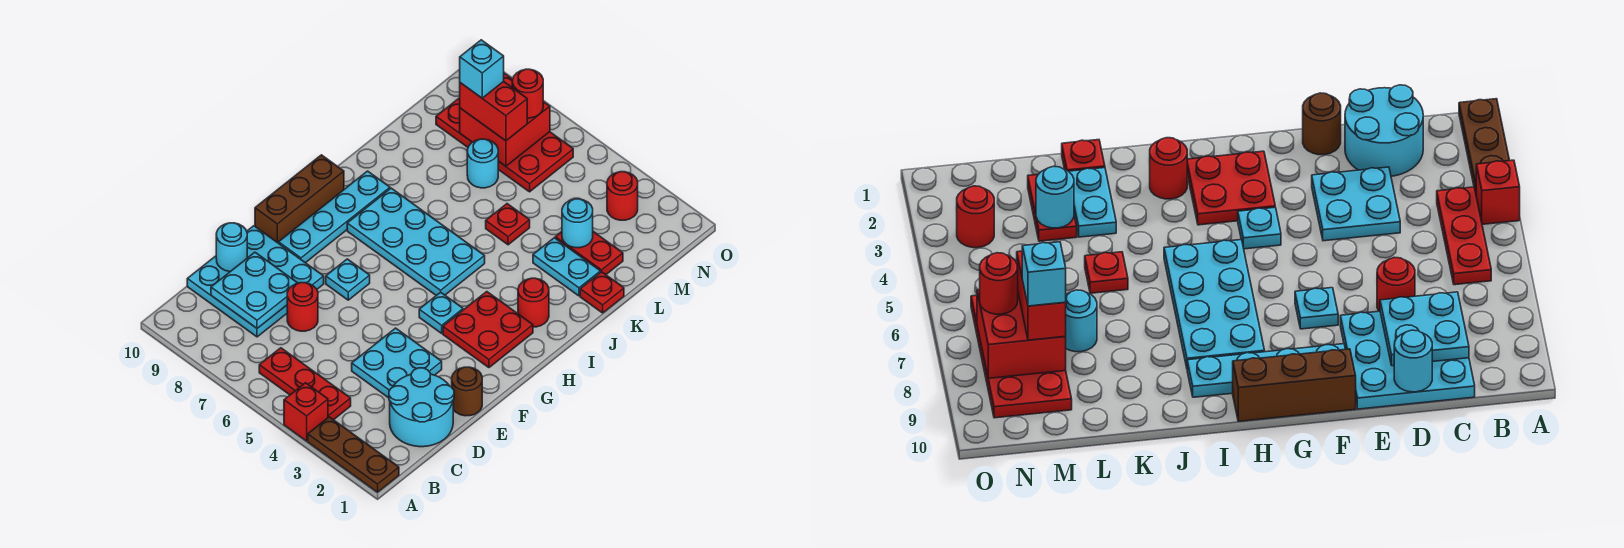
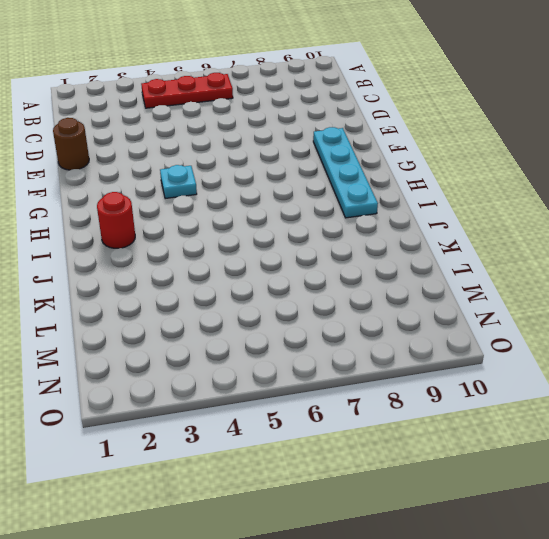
none -> brown 1x3 plate [308,417,399,492]
none -> red 1x1 brick [284,383,328,441]
none -> cyan 2x2 round brick [389,368,454,447]

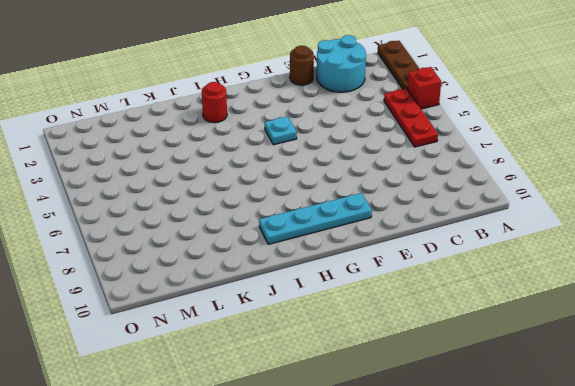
none -> cyan 3x3 plate [187,226,324,337]
none -> cyan 2x2 plate [352,328,442,398]
none -> red 1x1 round brick [287,283,318,331]

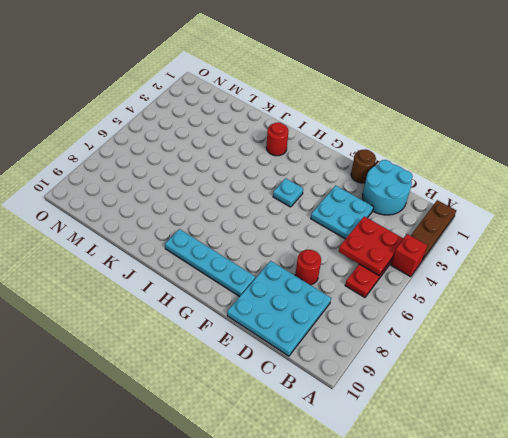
red 2x2 plate [339,216,404,275] -> red 2x2 plate moved to [443,292,533,368]
none -> cyan 1x1 plate [326,259,370,300]
none -> brown 1x3 brick [255,155,344,243]
none -> cyan 2x4 plate [347,188,485,295]

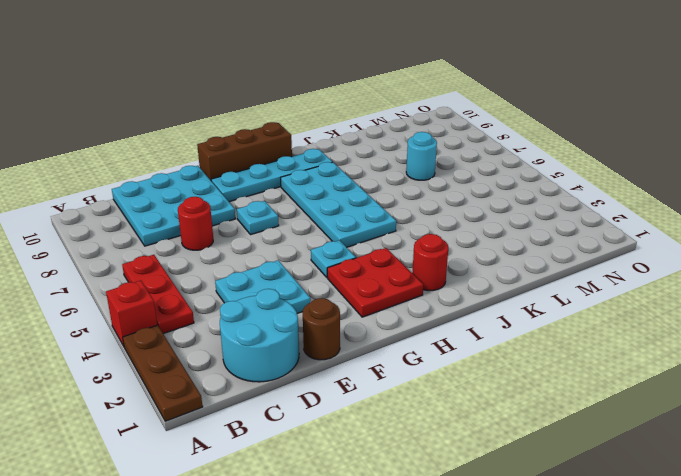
none -> red 1x1 plate [580,272,624,313]
none -> cyan 1x2 plate [533,238,600,296]
none -> red 1x1 plate [486,204,530,245]

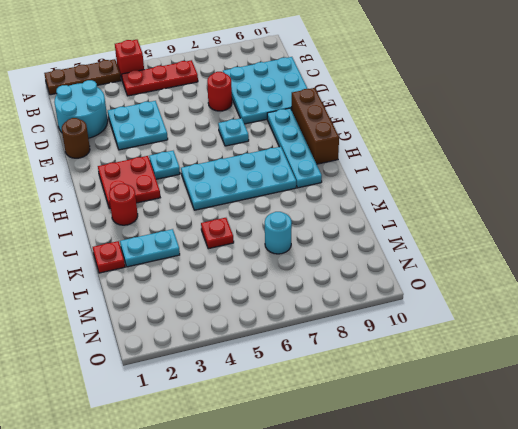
none -> red 1x2 plate [555,232,623,275]
none -> red 2x4 plate [436,98,573,192]
none -> red 1x1 round brick [607,172,638,220]

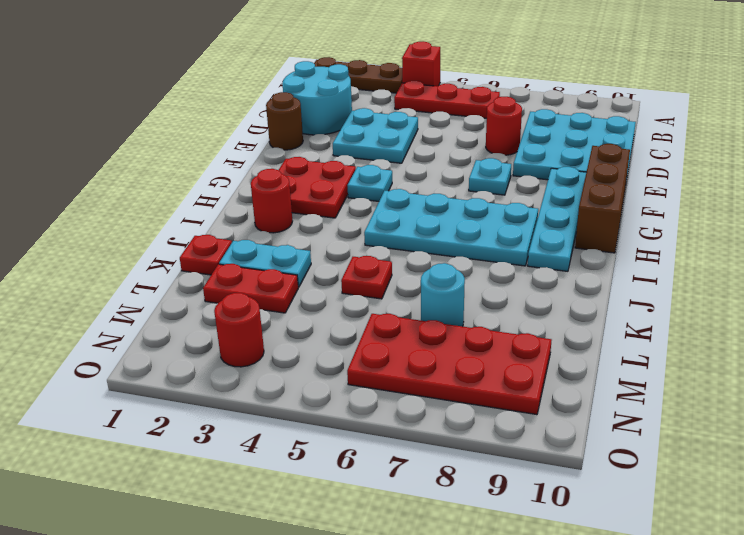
none -> cyan 2x2 plate [211,252,297,328]
none -> cyan 1x1 round brick [216,223,247,272]
none -> cyan 1x1 round brick [562,199,593,248]

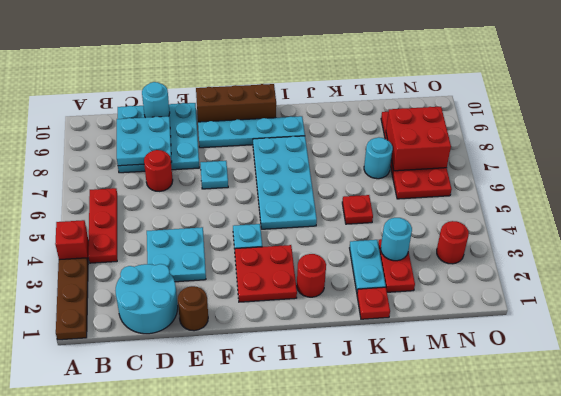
none -> red 1x2 brick [460,81,527,141]
none -> red 1x1 round brick [512,69,543,118]
none -> cyan 1x1 brick [460,40,504,98]

